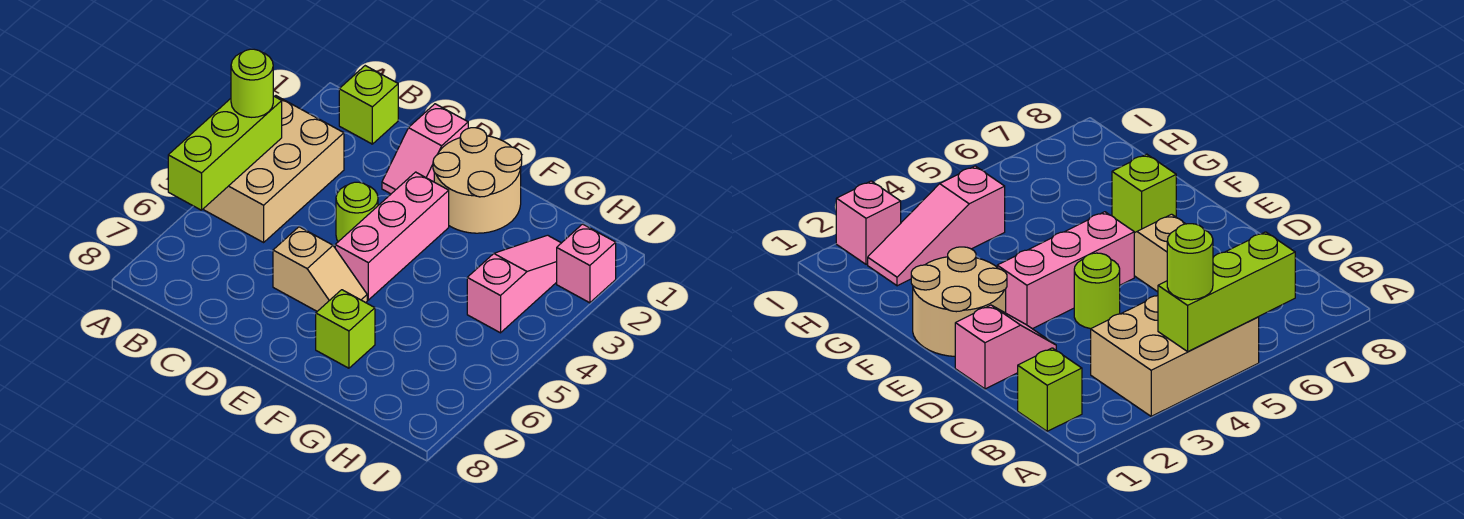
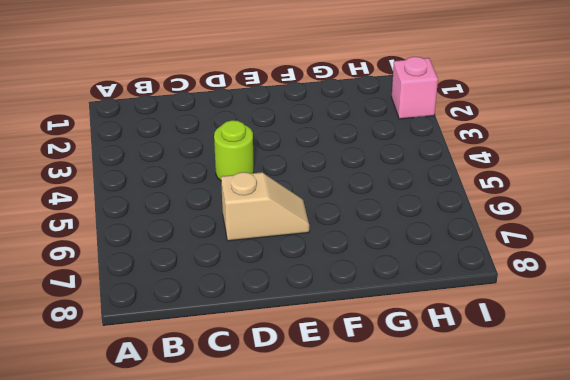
none -> tan 2x3 brick [203,96,344,242]
none -> lime 1x1 brick [339,66,398,144]
none -> pink 1x2 slope [382,104,468,194]

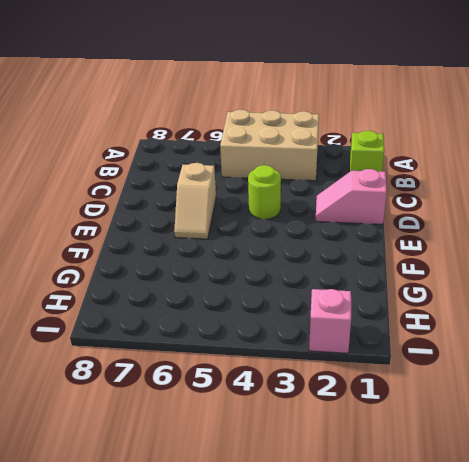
none -> tan 2x2 round brick [433,128,522,233]
none -> pink 1x3 brick [335,172,449,300]
none -> lime 1x1 brick [316,290,375,368]

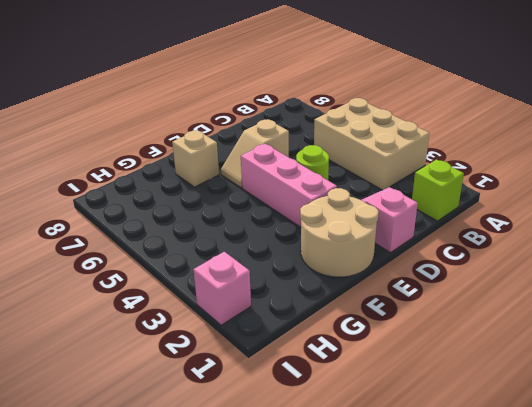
tan 1x1 brick [172,130,219,187] -> lime 1x1 brick [316,290,375,368]
none -> pink 1x3 slope [467,235,561,333]
none -> lime 1x3 brick [168,96,282,210]
none -> lime 1x1 round brick [231,49,273,117]

